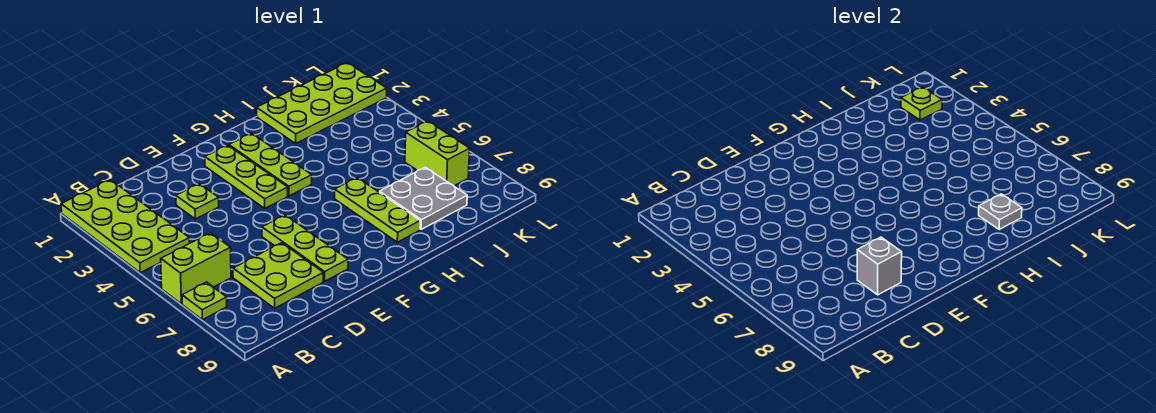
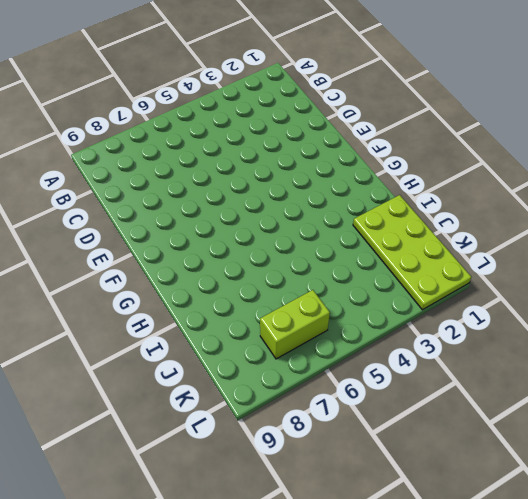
none -> lime 2x4 plate [61,180,189,273]
none -> lime 1x2 brick [161,233,231,304]
none -> lime 1x1 plate [182,282,227,320]

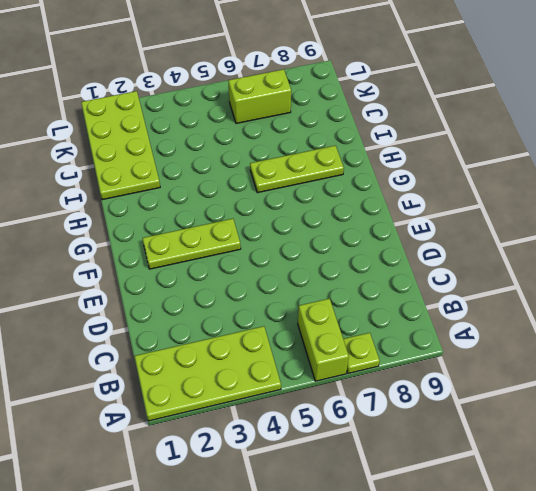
none -> lime 2x2 plate [233,243,323,308]
none -> lime 1x1 plate [176,184,219,219]
none -> lime 1x3 plate [262,215,348,281]

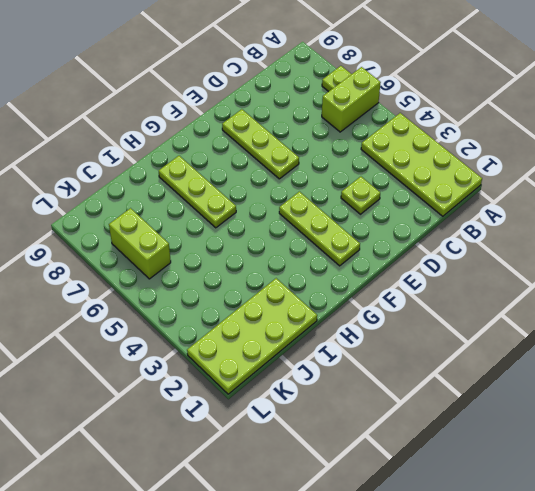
none -> lime 2x2 plate [233,243,323,308]
none -> lime 1x3 plate [229,133,312,196]
none -> grey 2x2 plate [380,167,467,229]

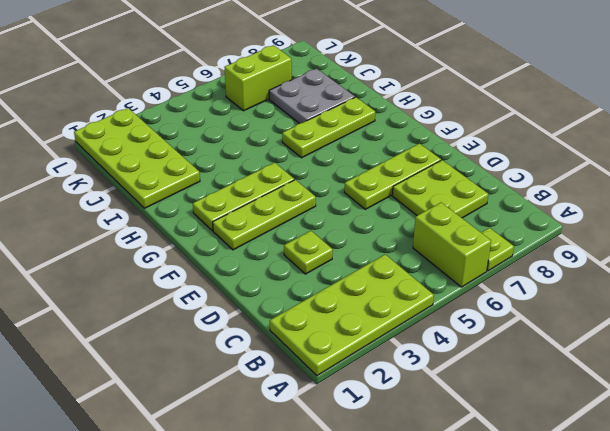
none -> grey 1x1 brick [857,237,902,295]
none -> grey 1x1 plate [979,194,1022,229]
none -> lime 1x1 plate [901,87,942,120]

